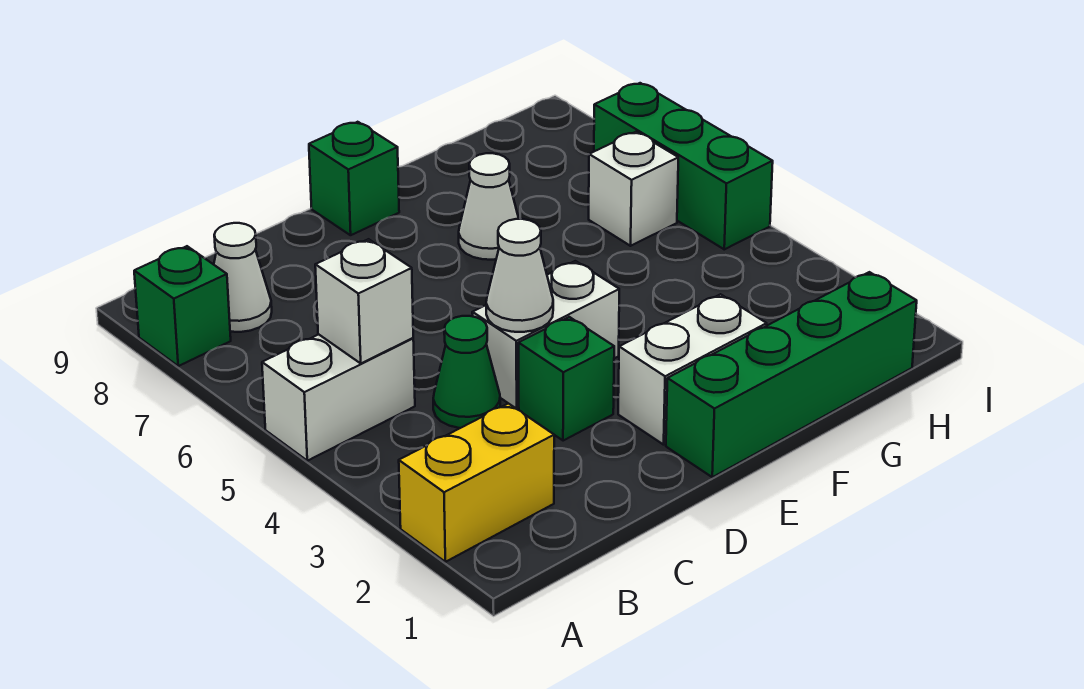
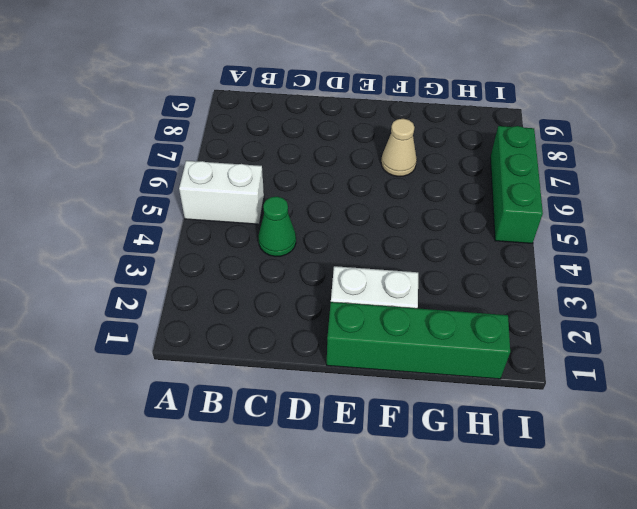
tan 1x1 cone [381,119,417,176] -> white 1x1 cone [459,153,519,260]
none -> yellow 1x2 brick [399,403,554,562]
none -> green 1x1 brick [134,246,231,366]
none -> white 1x1 cone [214,223,272,332]

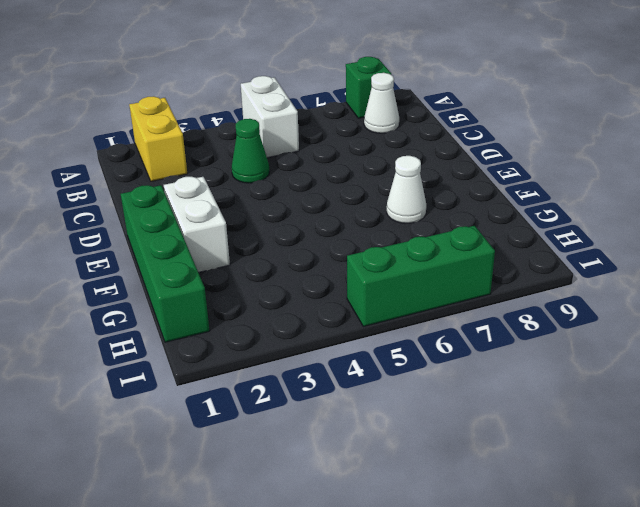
none -> green 1x1 brick [519,317,614,441]
none -> white 1x2 brick [472,261,619,409]
none -> green 1x1 brick [309,122,399,235]

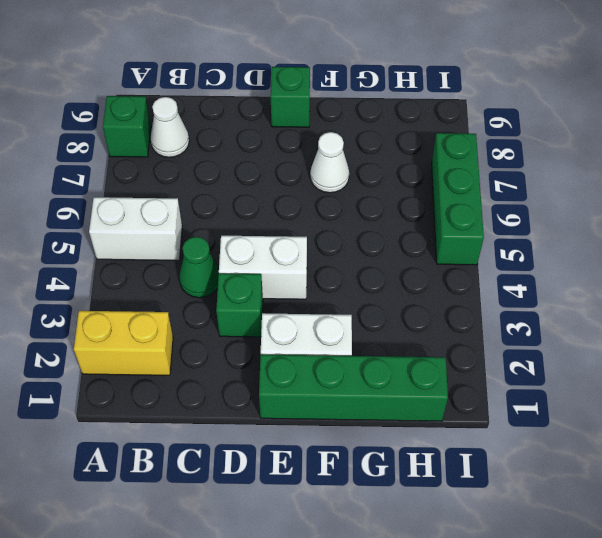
none -> white 1x1 brick [589,132,678,246]
none -> white 1x1 brick [315,239,413,363]
none -> white 1x1 cone [486,219,553,332]

